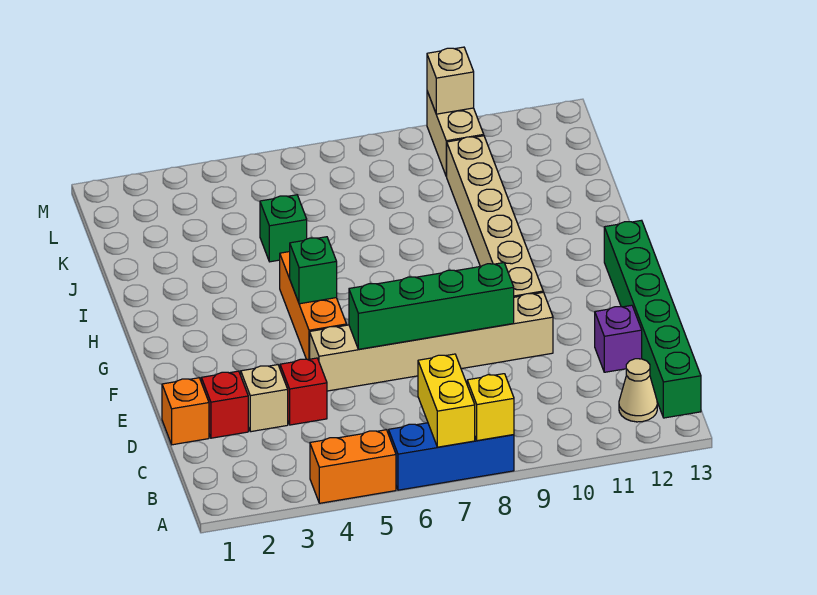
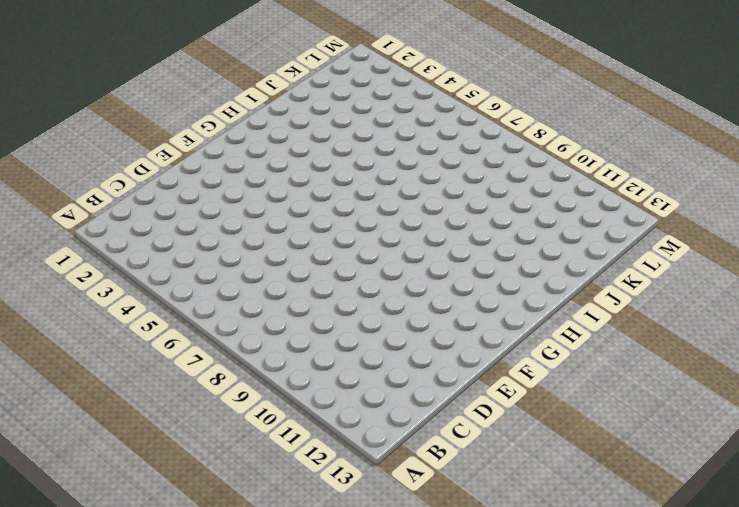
none -> orange 1x2 brick [310,430,396,503]
none -> blue 1x3 brick [389,423,514,490]
none -> tan 1x1 cone [619,359,657,422]

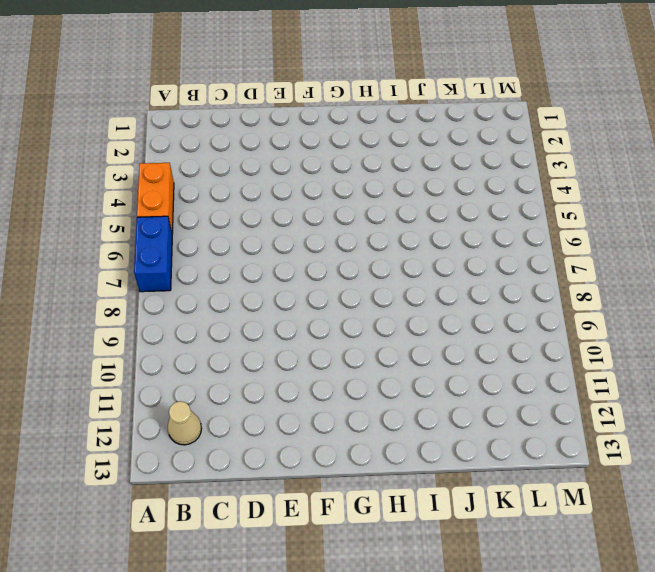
blue 1x2 brick [134,216,172,292] -> blue 1x3 brick [389,423,514,490]
none -> green 1x6 brick [604,220,701,418]
none -> orange 1x1 brick [162,378,209,445]
none -> red 1x1 brick [201,371,248,438]

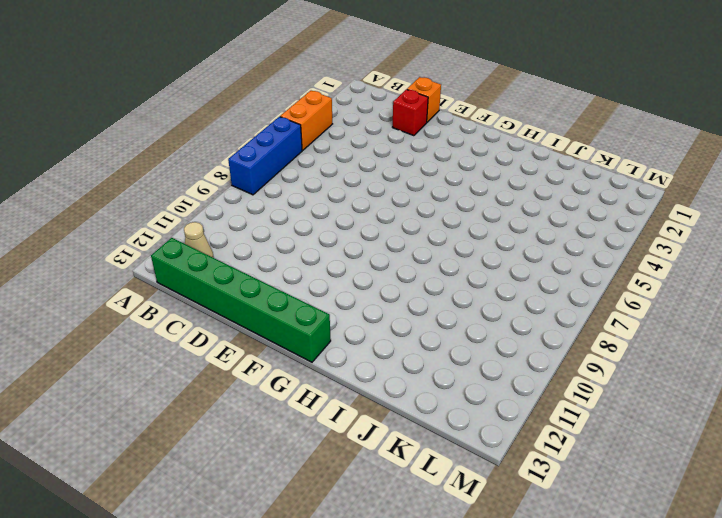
none -> tan 1x1 brick [241,365,288,432]
none -> red 1x1 brick [280,358,327,425]
none -> purple 1x1 brick [595,305,642,372]

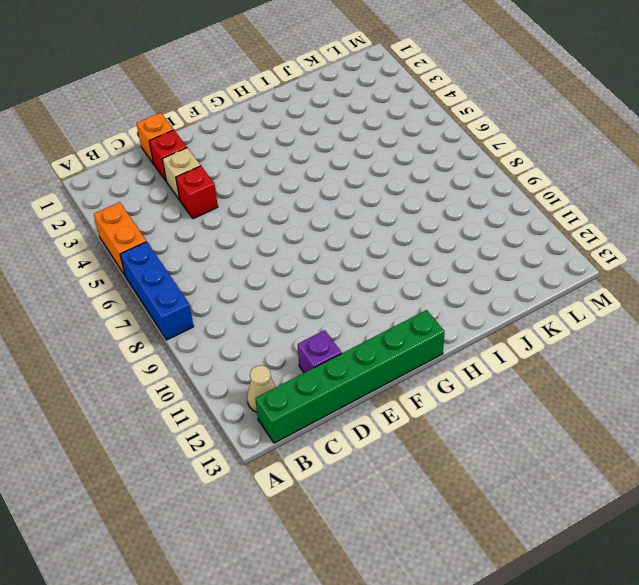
none -> tan 1x6 brick [310,292,553,391]
none -> orange 1x3 brick [280,252,347,360]
none -> tan 1x6 brick [446,136,543,297]

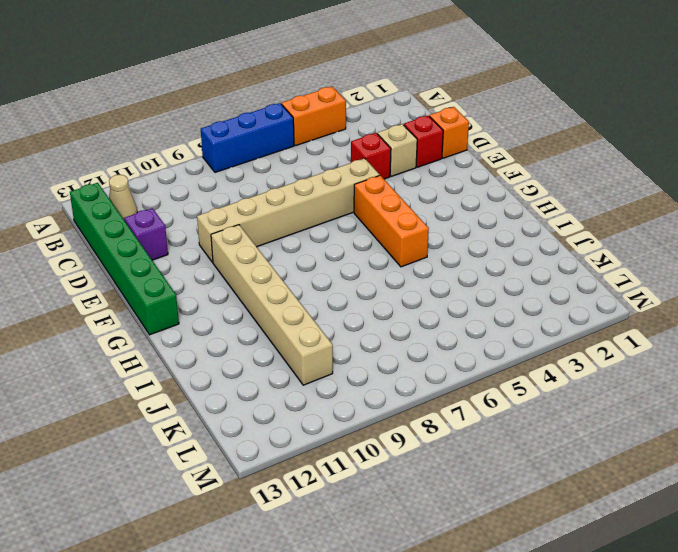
none -> green 1x1 brick [260,195,307,262]
none -> tan 1x2 brick [427,91,484,176]
none -> yellow 1x2 brick [418,354,475,447]

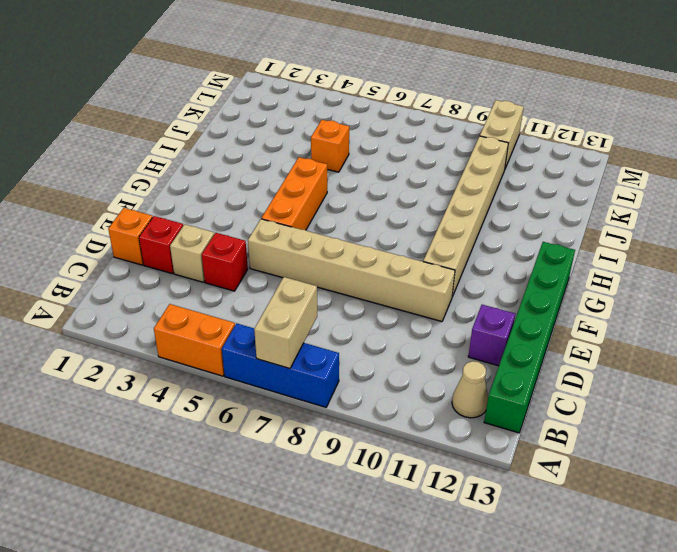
tan 1x2 brick [254,277,317,369] -> yellow 1x2 brick [418,354,475,447]
orange 1x1 brick [311,120,349,172] -> green 1x1 brick [260,195,307,262]
none -> yellow 1x1 brick [467,374,514,441]
none -> green 1x4 brick [349,263,514,349]
none -> green 1x1 brick [290,237,337,304]

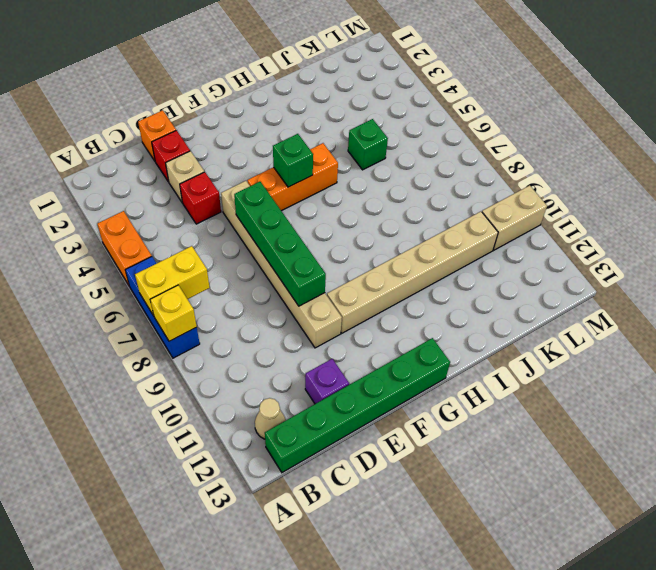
none -> tan 1x1 brick [427,47,474,114]

